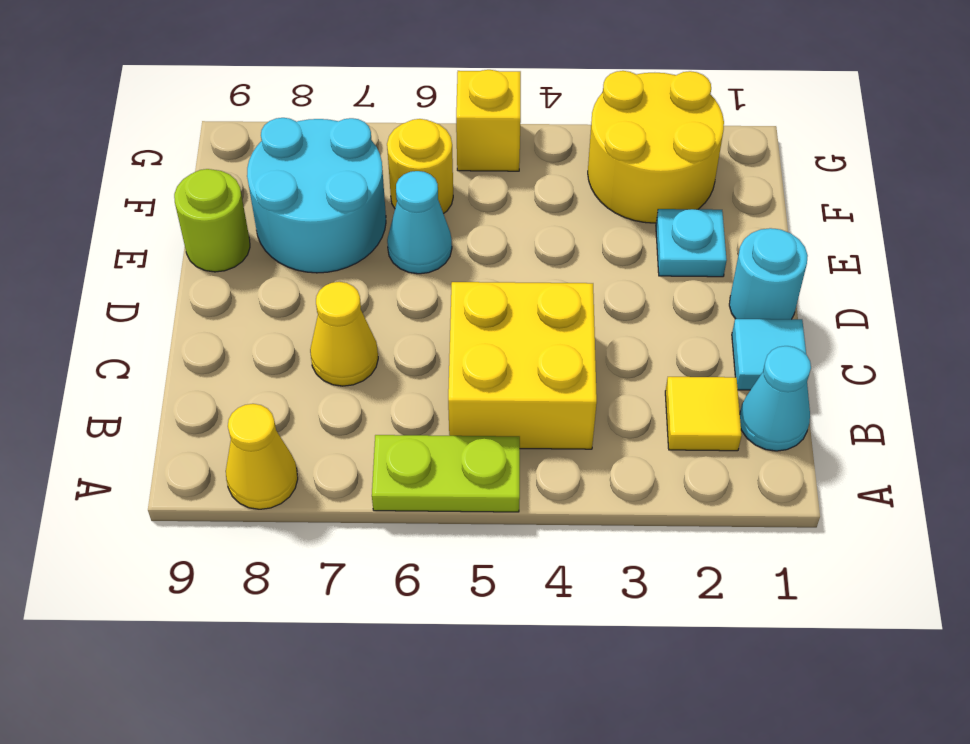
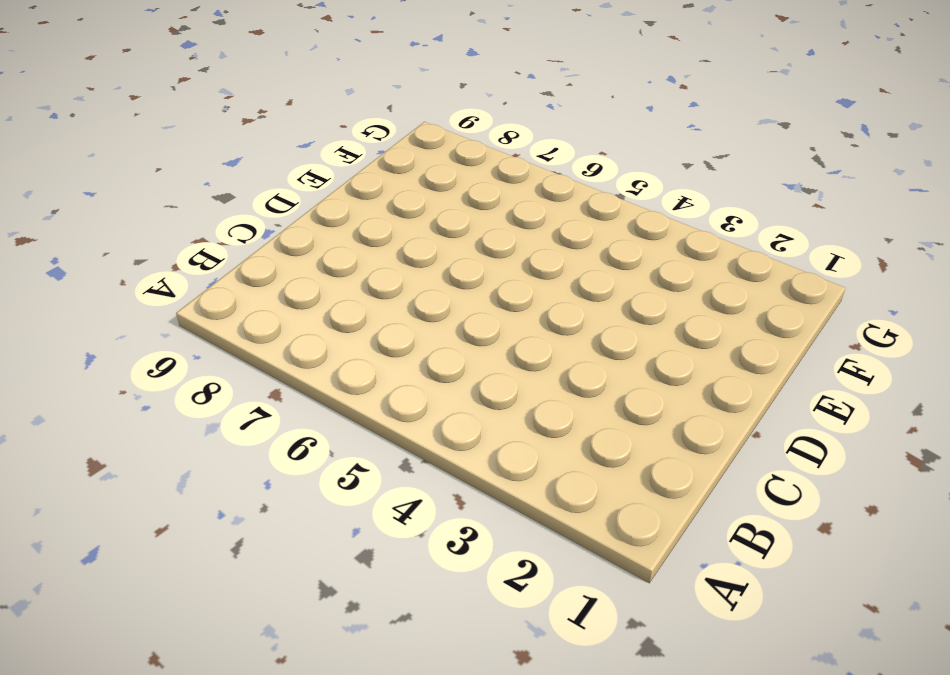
none -> lime 1x2 plate [372,435,520,512]
none -> yellow 1x1 cone [226,404,298,509]
none -> cyan 1x1 cone [740,346,811,451]

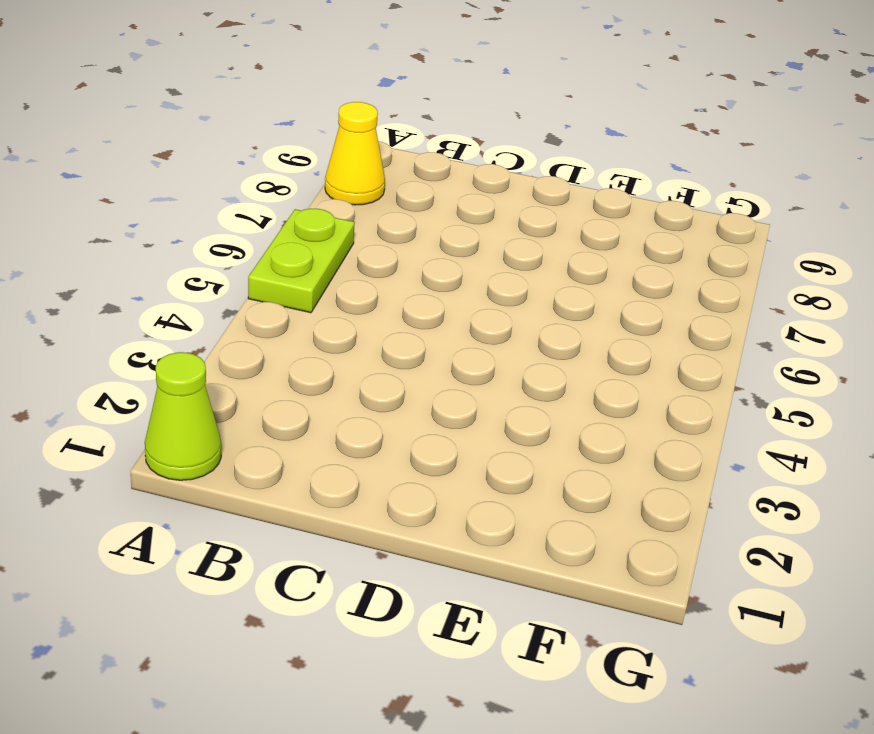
lime 1x1 cone [145,352,221,480] -> none
none -> cyan 1x1 cone [740,346,811,451]
none -> yellow 1x1 tile [665,377,742,451]
none -> yellow 2x2 brick [448,282,597,449]

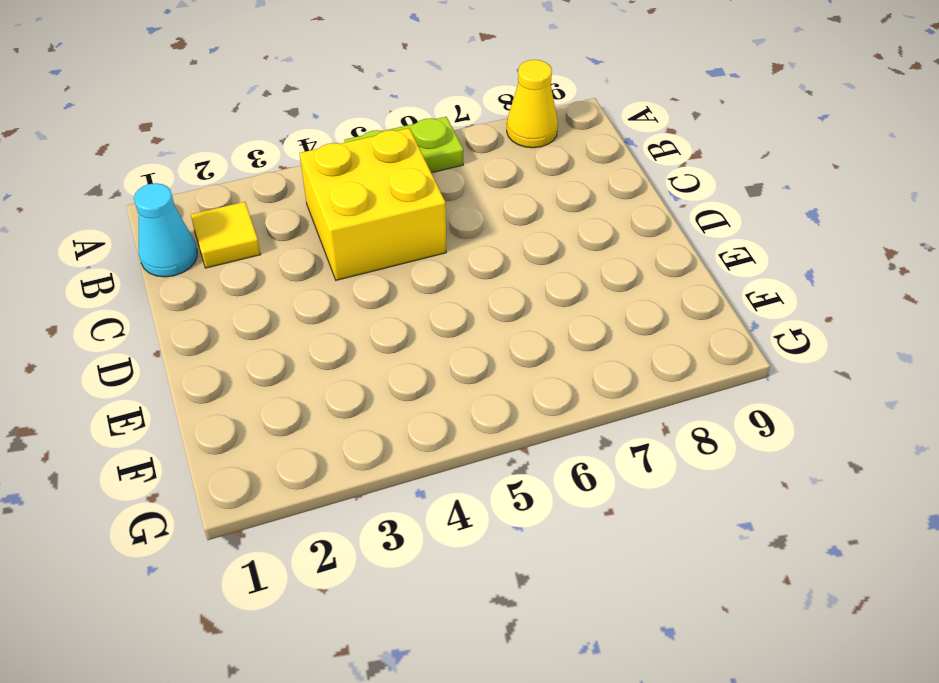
none -> cyan 1x1 tile [732,319,806,390]
none -> yellow 1x1 cone [310,282,378,386]
none -> cyan 1x1 round brick [729,228,808,319]

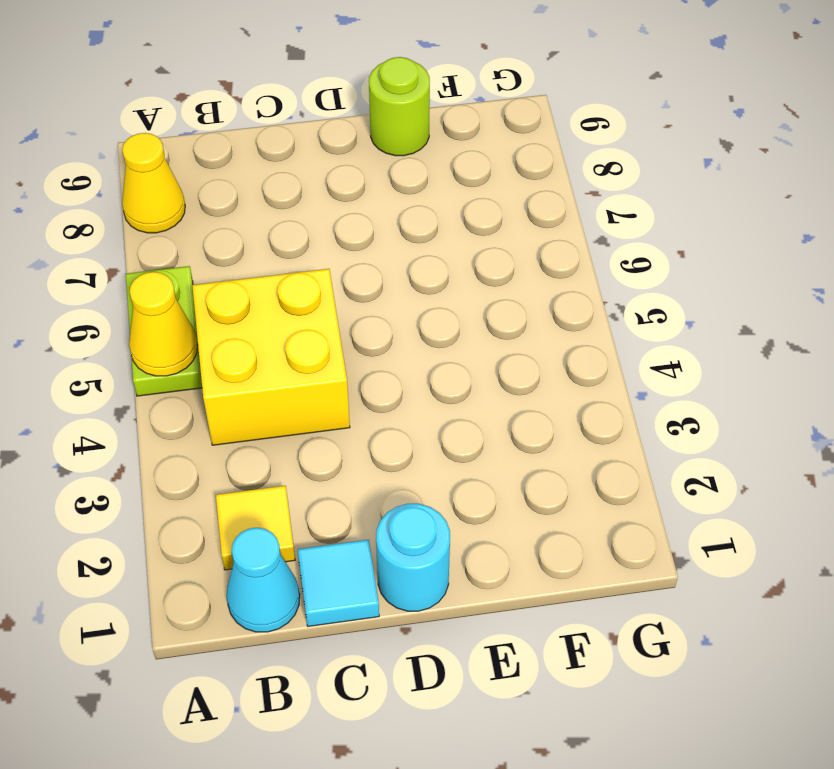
yellow 1x1 cone [129,272,198,376] -> yellow 1x1 cone moved to [310,282,378,386]
none -> cyan 1x1 plate [656,209,727,277]
none -> cyan 1x1 cone [387,171,452,274]
none -> cyan 2x2 round brick [247,118,386,273]

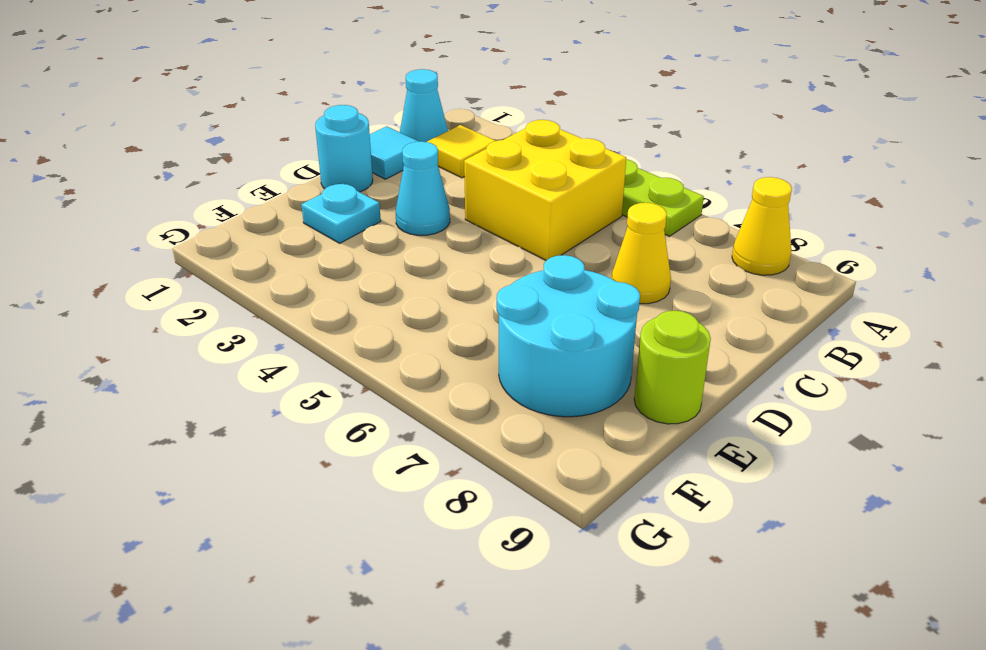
cyan 1x1 cone [396,142,450,235] -> cyan 1x1 cone moved to [387,171,452,274]
none -> yellow 2x2 round brick [588,71,724,223]
none -> yellow 1x1 round brick [387,119,453,214]
none -> yellow 1x1 brick [456,70,521,171]

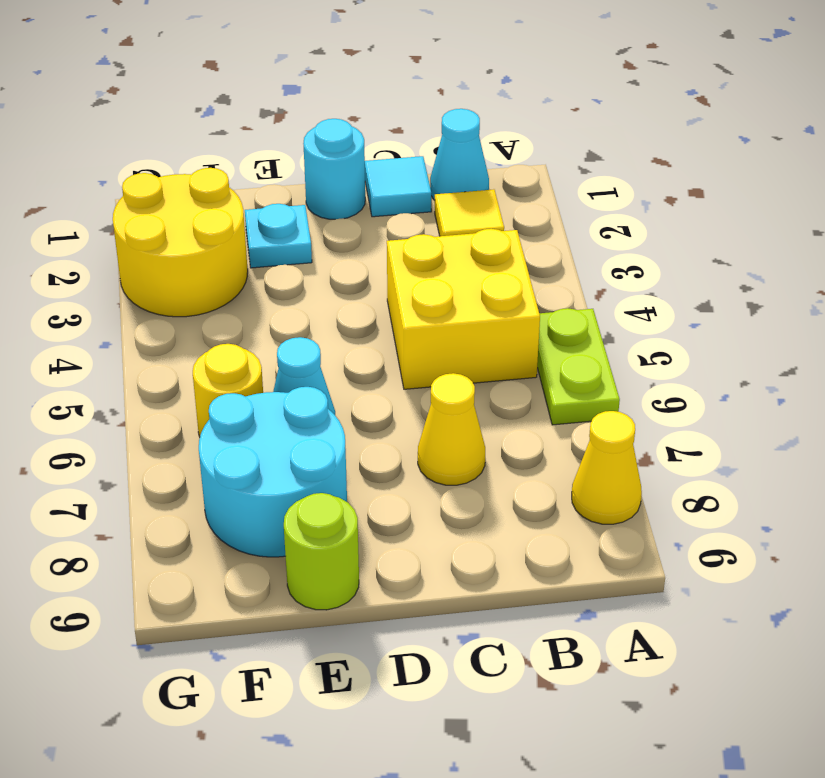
none -> yellow 1x1 brick [456,70,521,171]

